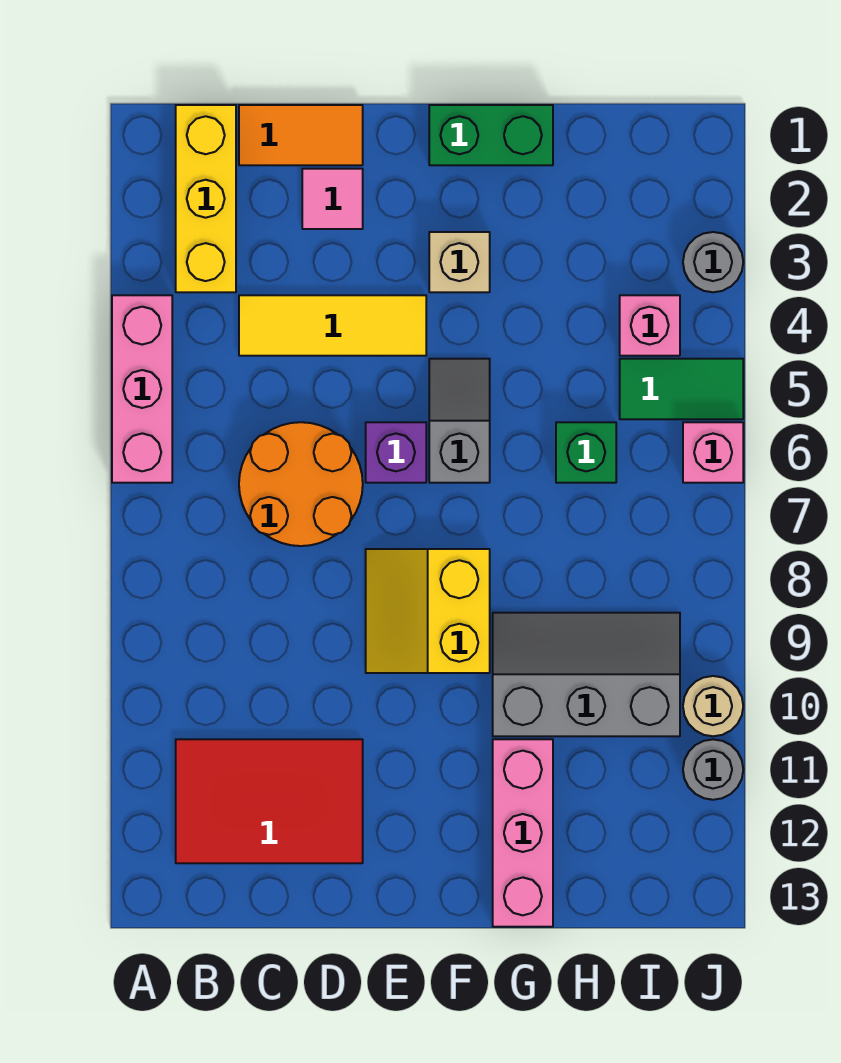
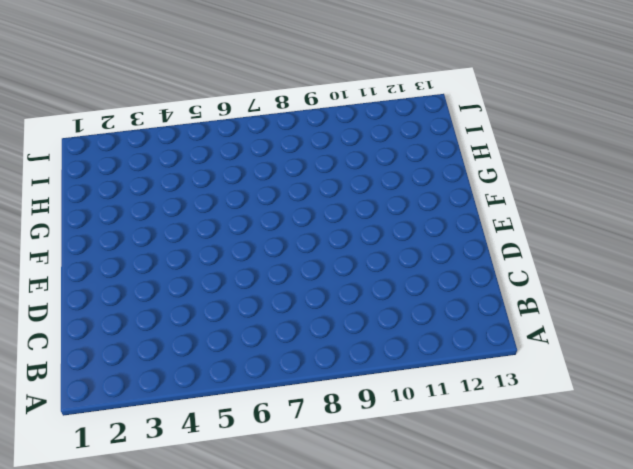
none -> pink 1x3 brick [112,295,172,483]
none -> yellow 1x3 brick [176,105,236,292]
none -> red 2x3 tile [176,739,363,863]

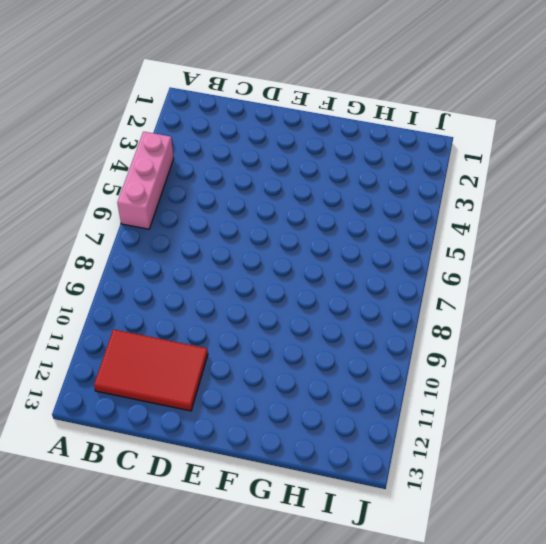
none -> yellow 1x3 brick [176,105,236,292]
none -> orange 1x2 tile [239,105,363,165]
none -> yellow 1x3 tile [239,295,426,356]

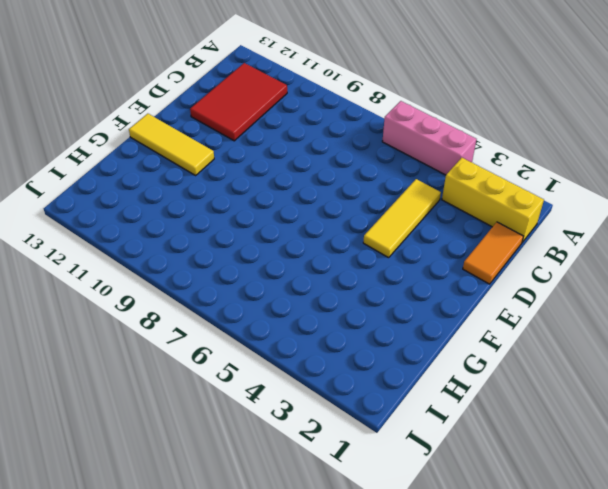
yellow 1x3 tile [129,114,214,175] -> none
none -> orange 2x2 round brick [239,422,363,546]
none -> pink 1x1 tile [302,169,363,229]
none -> purple 1x1 brick [366,422,426,483]

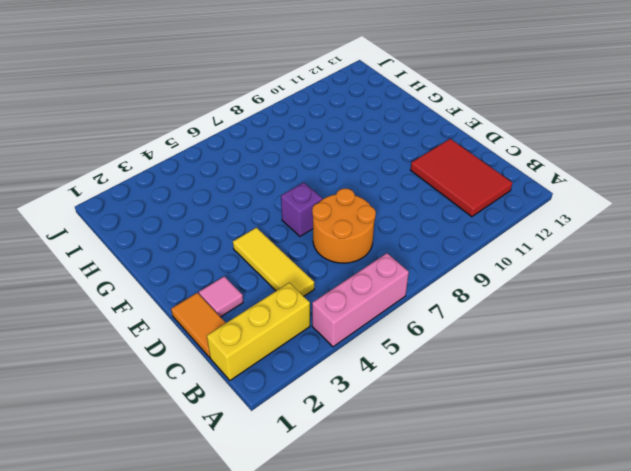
none -> yellow 2x2 slope [366,549,490,673]
none -> green 1x2 brick [429,105,553,165]
none -> tan 1x1 brick [429,232,490,292]

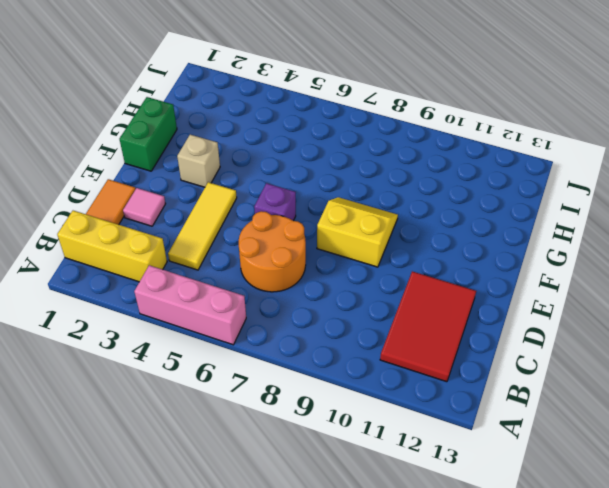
yellow 2x2 slope [317,197,398,267] -> yellow 2x2 slope turned to [366,549,490,673]
none -> grey 1x2 slope [429,359,490,483]
none -> grey 2x3 slope [493,613,680,736]
none -> pink 1x3 brick [493,739,553,927]

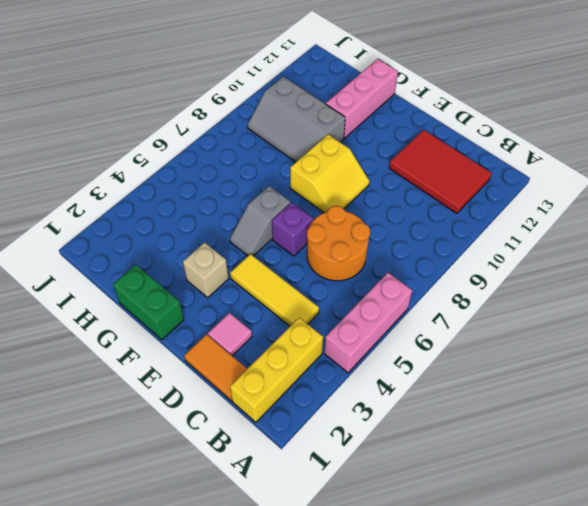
none -> green 1x1 brick [556,422,616,483]
none -> pink 1x1 brick [620,295,680,356]
none -> green 1x2 tile [620,359,743,419]

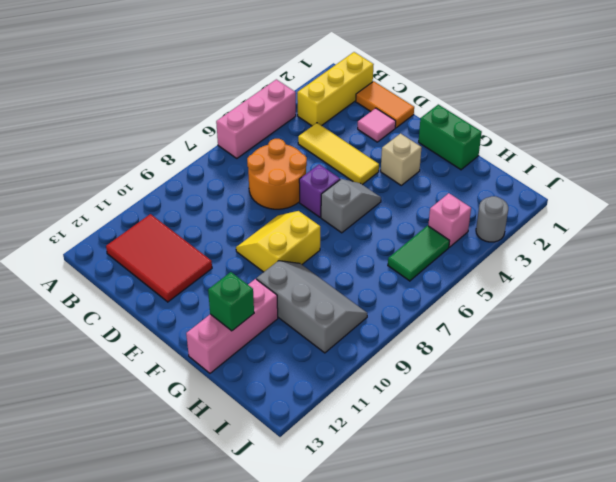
green 1x1 brick [208,272,254,331] -> green 1x1 brick moved to [556,422,616,483]
green 1x2 tile [388,226,450,281] -> green 1x2 tile turned to [620,359,743,419]
none -> pink 1x1 brick [683,422,743,483]
none -> tan 1x1 round brick [683,676,743,736]
none -> grey 1x1 round brick [683,739,743,800]

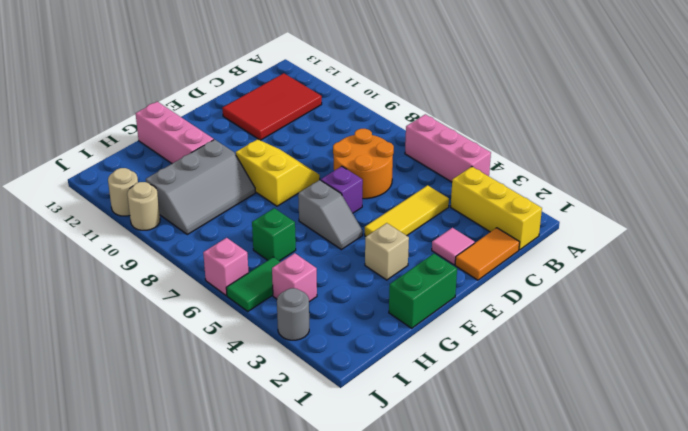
tan 1x1 round brick [108,168,138,216] -> grey 1x1 round brick [683,739,743,800]

